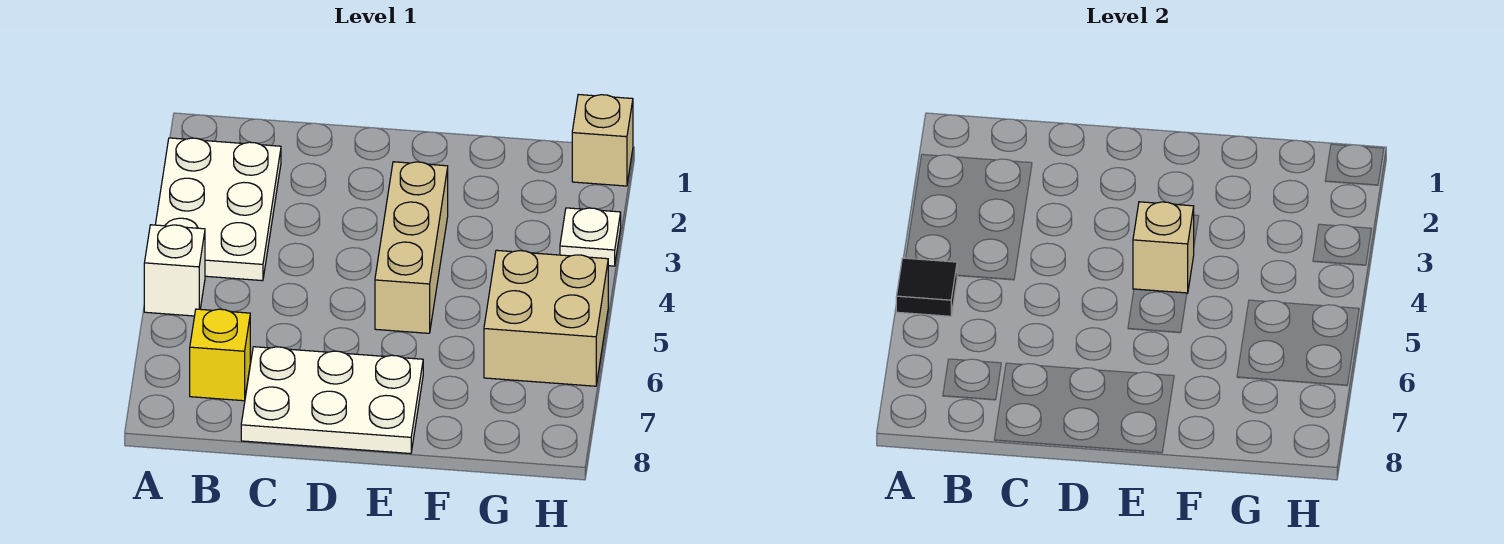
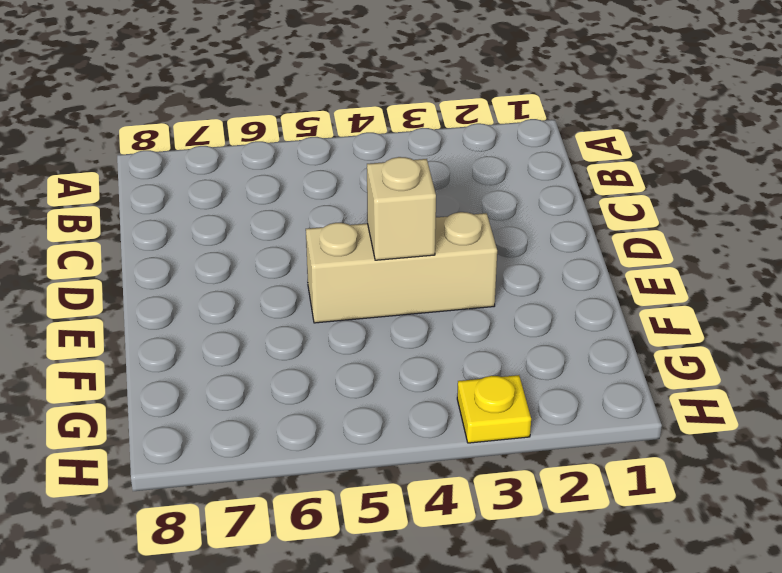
yellow 1x1 plate [457,375,531,443] -> white 1x1 plate [560,208,621,266]
none -> white 2x3 plate [155,138,281,281]
none -> white 1x1 brick [144,225,205,316]

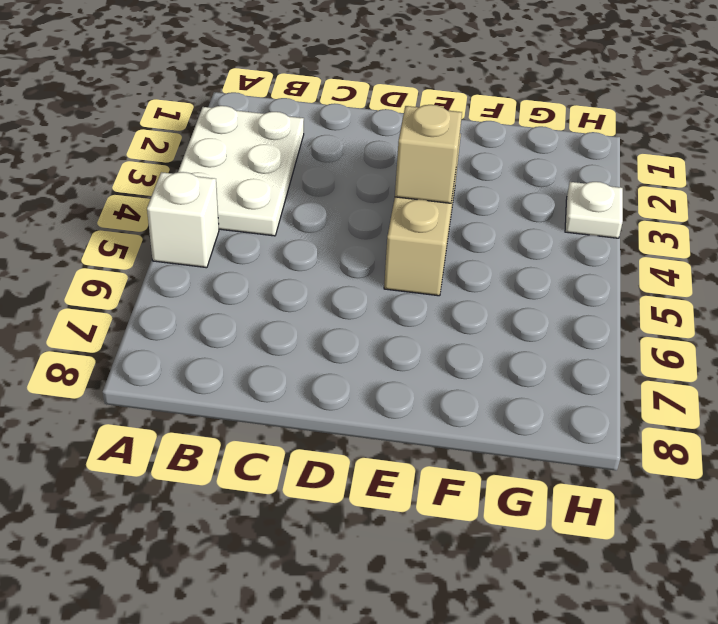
none -> yellow 1x1 brick [190,309,250,401]
none -> white 2x3 plate [241,347,423,454]

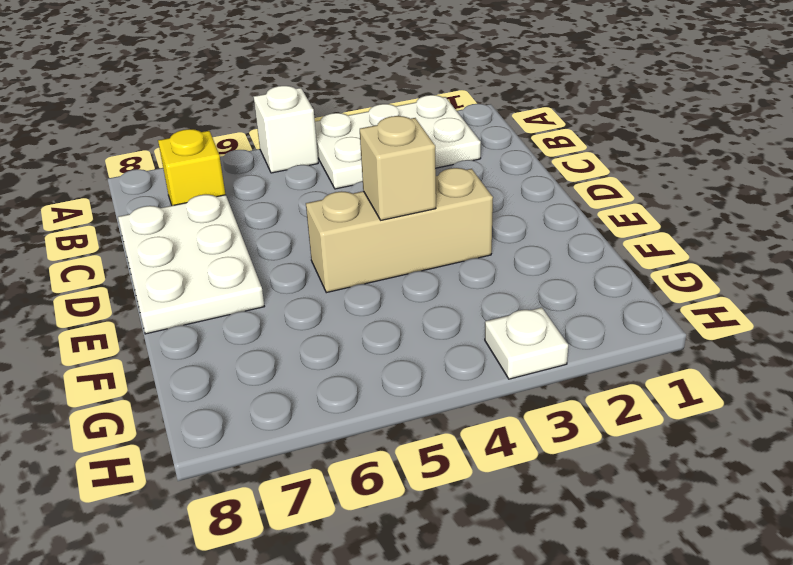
none -> tan 2x2 brick [484,250,608,386]
none -> tan 1x1 brick [572,95,633,186]

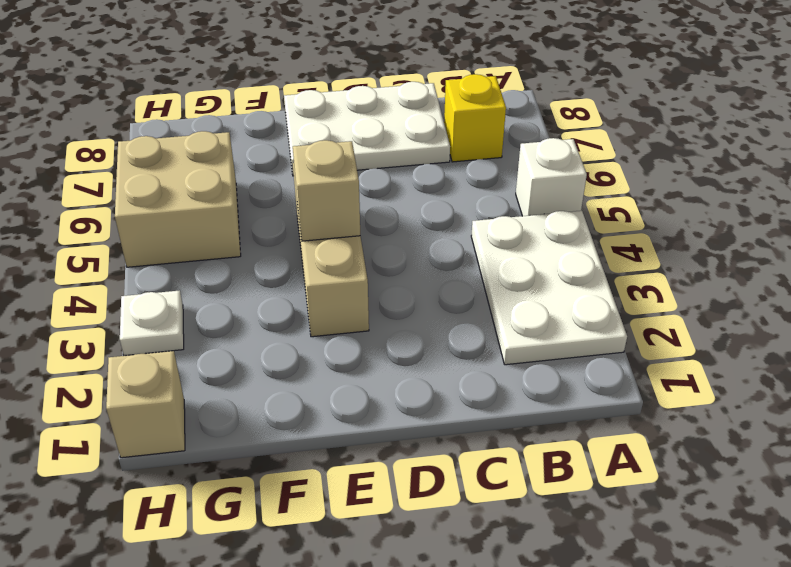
none -> black 1x1 tile [896,258,957,316]

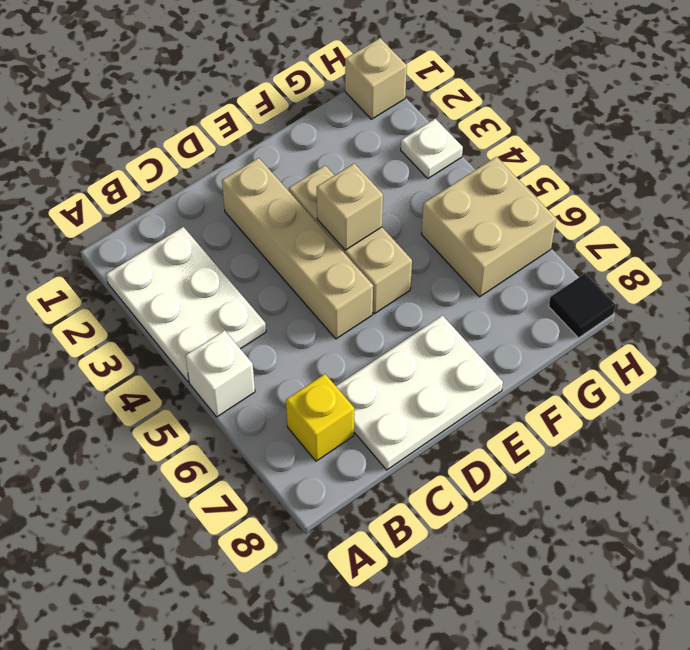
tan 1x4 brick [222,158,373,339] -> none
black 1x1 tile [549,273,616,338] -> black 1x1 tile moved to [896,258,957,316]

